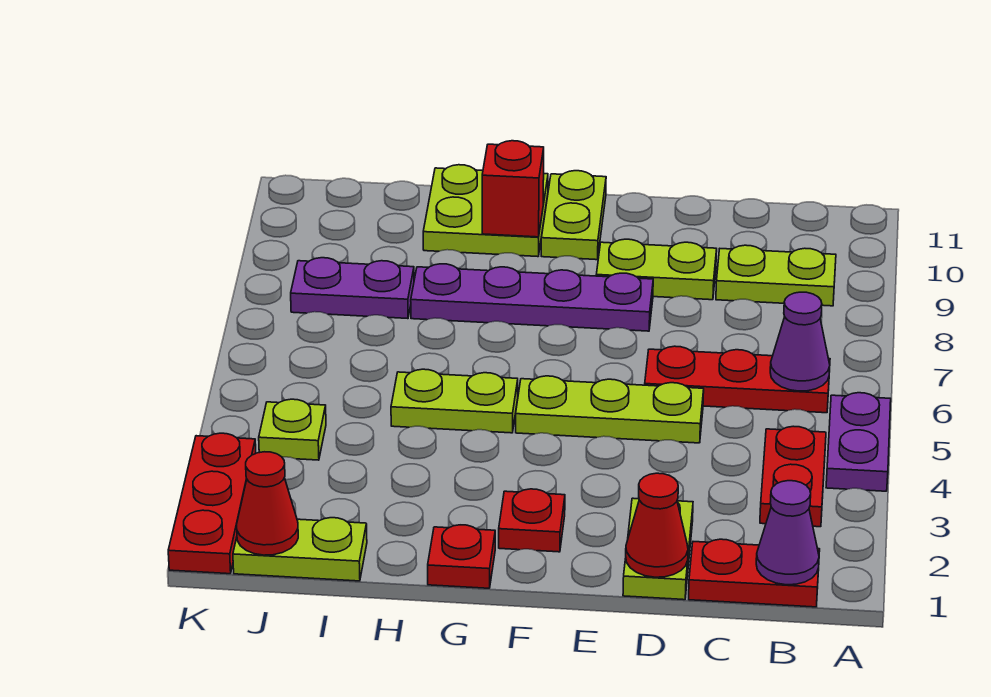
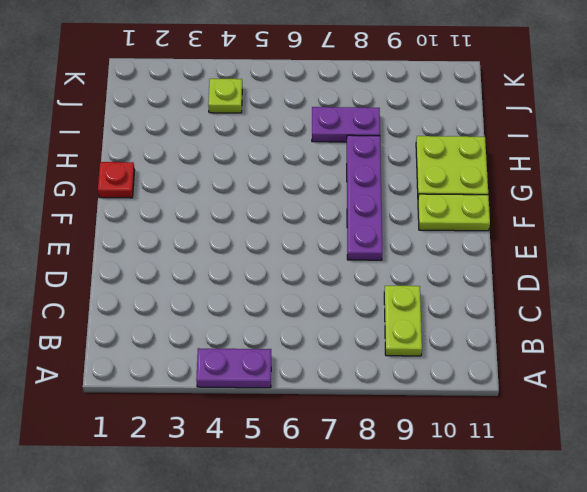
purple 1x2 plate [312,107,380,142] -> purple 1x2 plate turned to [291,258,414,319]
none -> red 1x2 plate [689,539,820,607]
none -> red 1x2 plate [760,426,826,527]
none -> red 1x3 plate [645,346,830,413]

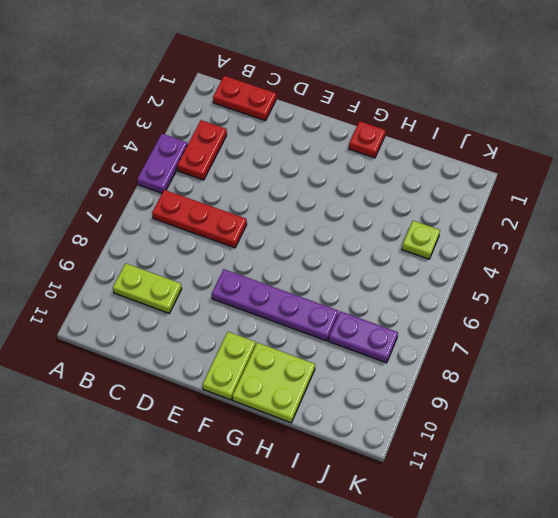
none -> lime 1x2 plate [623,498,693,600]
none -> lime 1x3 plate [516,376,704,443]
none -> lime 1x2 plate [596,239,717,300]

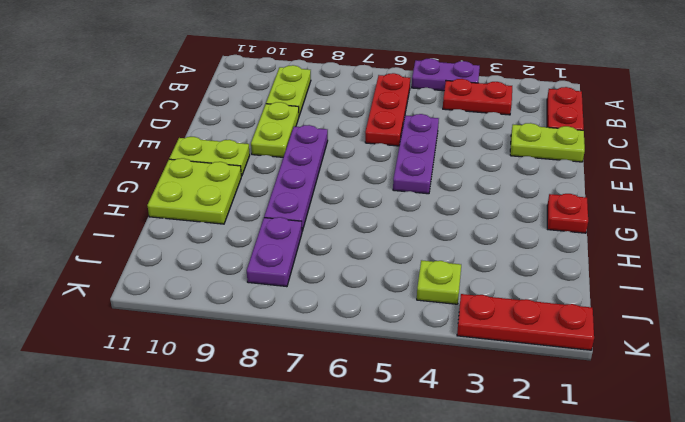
purple 1x3 plate [393,114,439,194] -> lime 1x3 plate [516,376,704,443]
none -> red 1x1 plate [499,489,565,552]
none -> lime 1x2 plate [391,369,518,433]
none -> lime 1x2 plate [233,518,367,581]

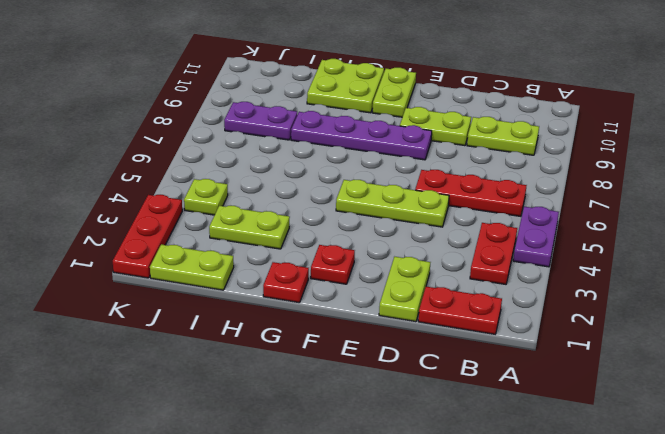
lime 1x2 plate [209,206,290,249] -> lime 1x2 plate moved to [391,369,518,433]
none -> purple 1x1 cone [756,481,819,585]
none -> purple 1x1 cone [770,292,830,391]
none -> red 1x1 cone [626,473,688,577]

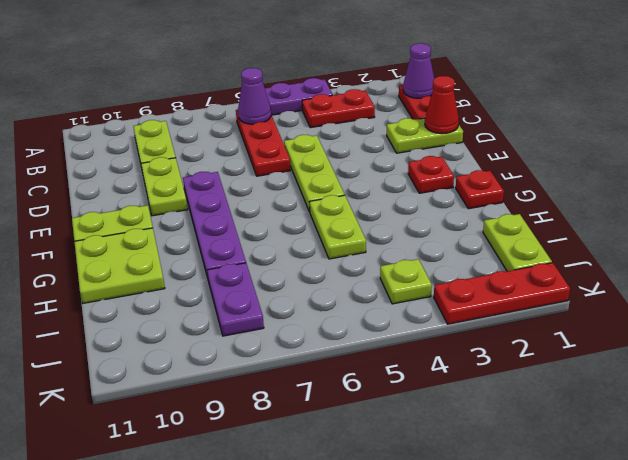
none -> red 1x1 brick [482,141,544,237]
none -> red 1x1 cone [237,452,298,555]

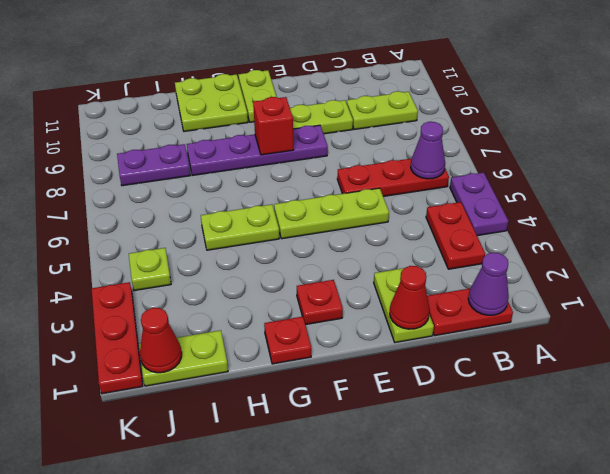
red 1x1 brick [253,97,294,155] -> red 1x1 brick moved to [482,141,544,237]

